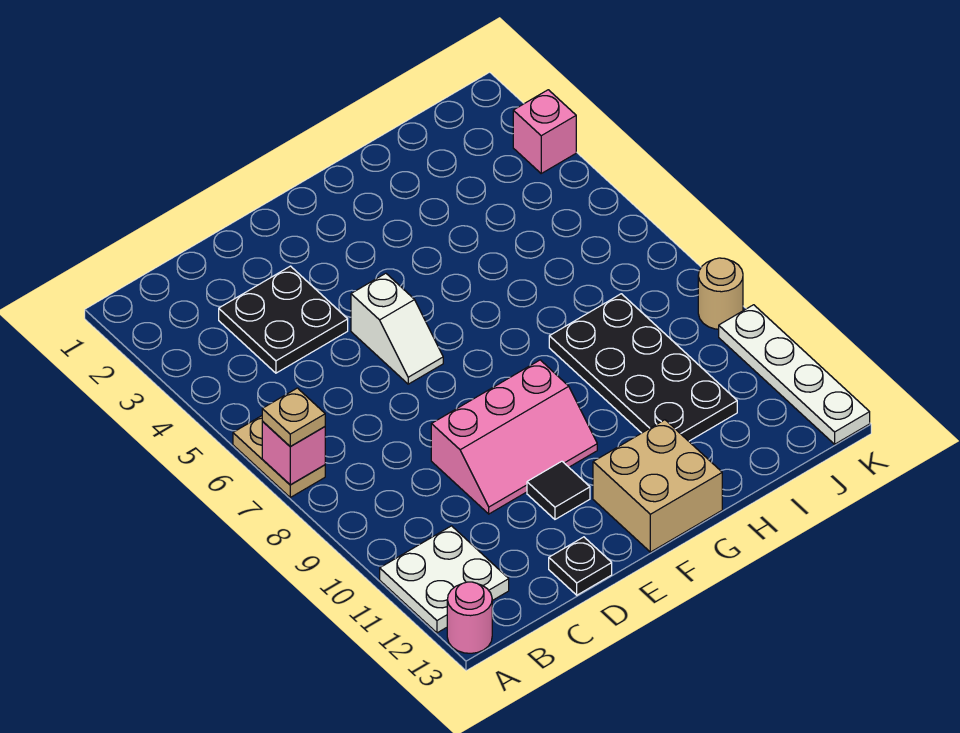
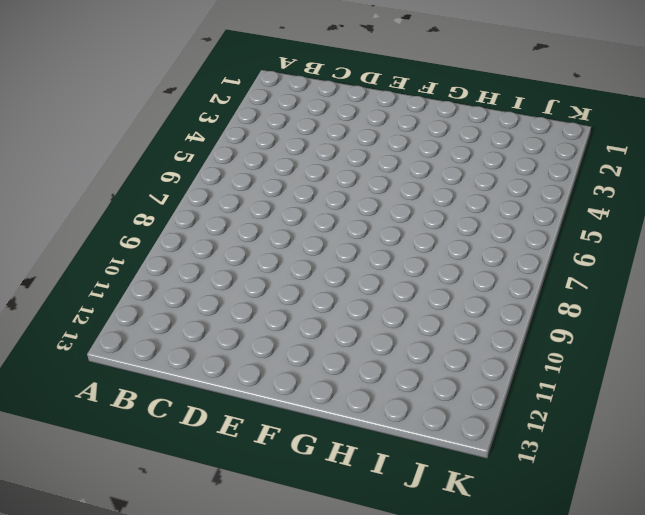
none -> tan 1x2 plate [233,416,325,497]
none -> white 2x2 plate [380,526,509,633]
none -> pink 1x1 round brick [447,582,492,653]

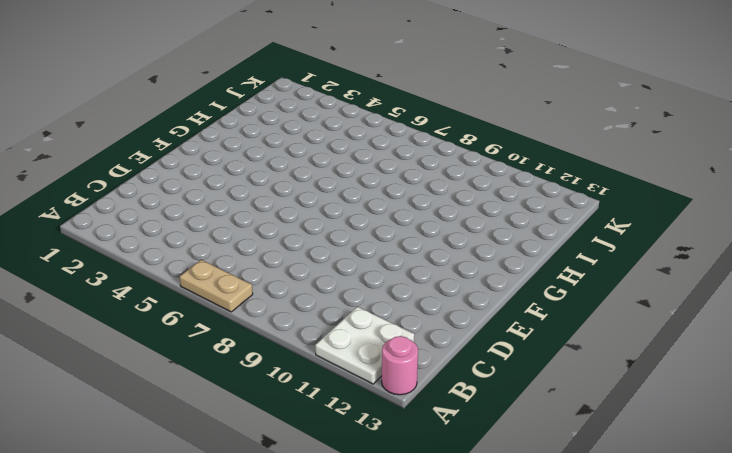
none -> black 2x2 plate [219,266,348,373]
none -> pink 2x3 slope [431,360,597,514]
none -> black 1x1 plate [549,537,612,595]

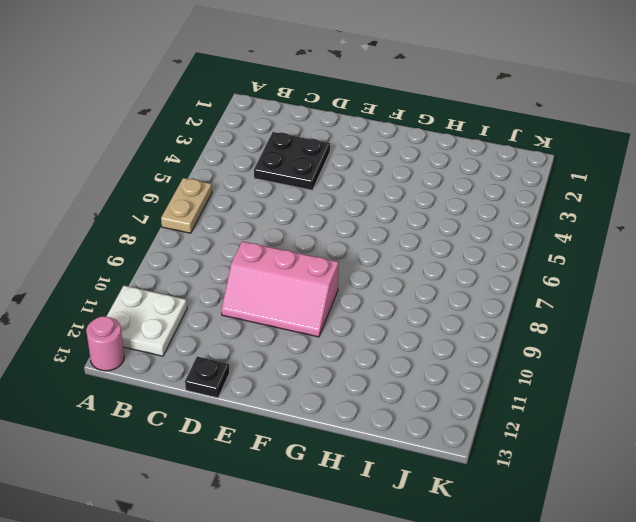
none -> white 1x2 slope [351,273,443,384]
none -> black 1x1 tile [527,461,590,519]
none -> tan 2x2 brick [593,420,722,552]

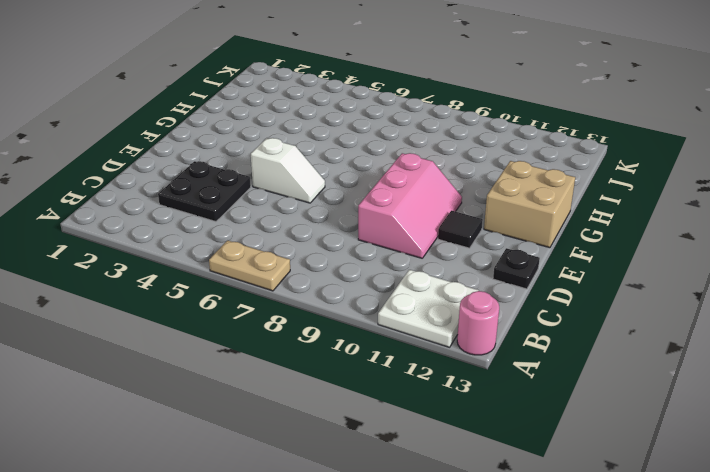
none -> black 2x4 plate [549,294,737,441]
none -> pink 1x1 brick [513,90,576,173]
none -> tan 1x1 round brick [698,258,743,329]

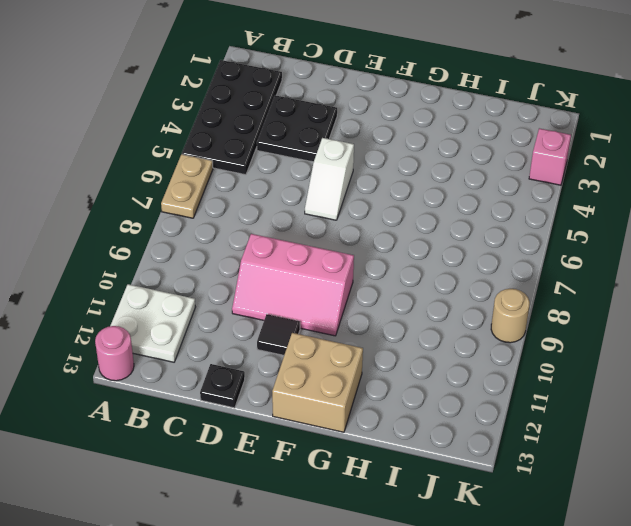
black 2x4 plate [182,60,282,175] -> black 2x4 plate moved to [549,294,737,441]
none -> white 1x4 plate [719,305,870,444]
none -> pink 1x1 brick [262,421,325,485]
none -> tan 1x1 plate [262,388,325,447]

